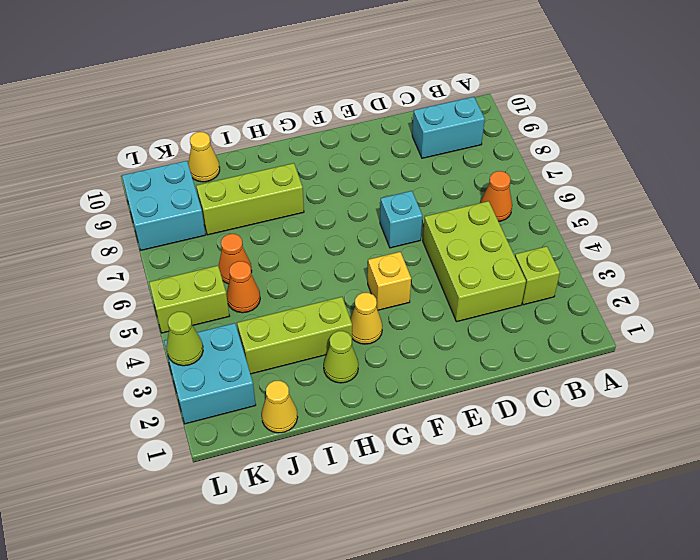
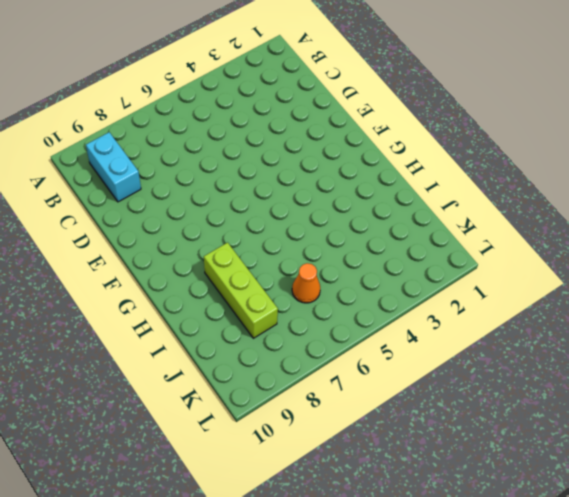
none -> lime 1x1 brick [515,246,560,305]
none -> orange 1x1 cone [481,171,512,221]
none -> lime 2x3 brick [423,201,526,322]

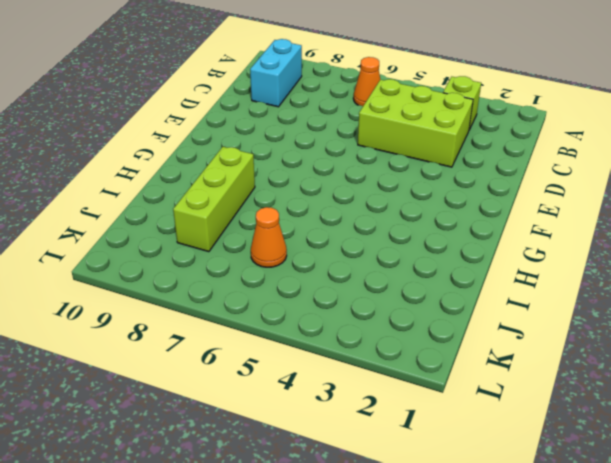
none -> cyan 1x1 brick [380,191,422,248]
none -> yellow 1x1 brick [368,252,411,310]
none -> yellow 1x1 cone [350,293,382,344]

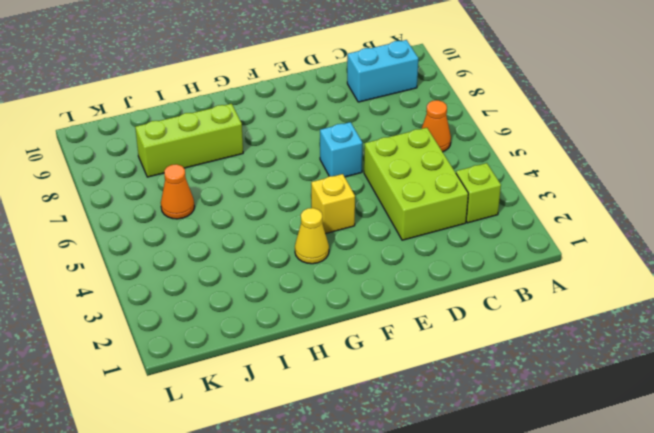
none -> lime 1x1 cone [324,331,358,383]
none -> lime 1x3 brick [237,297,352,374]
none -> yellow 1x1 cone [261,381,298,433]

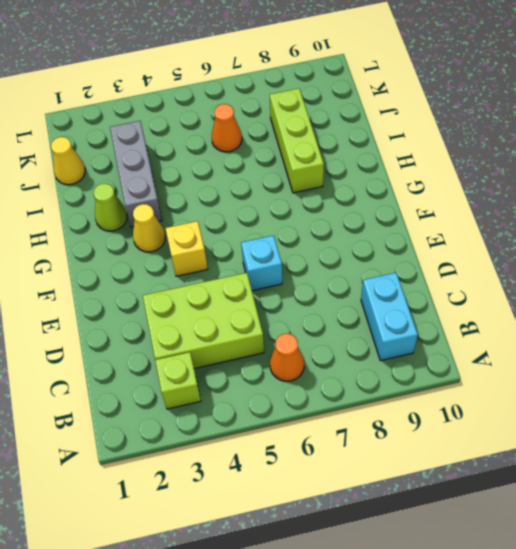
grey 1x3 brick [110,121,162,227] -> lime 1x3 brick [237,297,352,374]
none -> orange 1x1 cone [226,261,260,313]
none -> yellow 1x1 cone [188,132,220,182]
none -> cyan 2x2 brick [164,323,256,424]

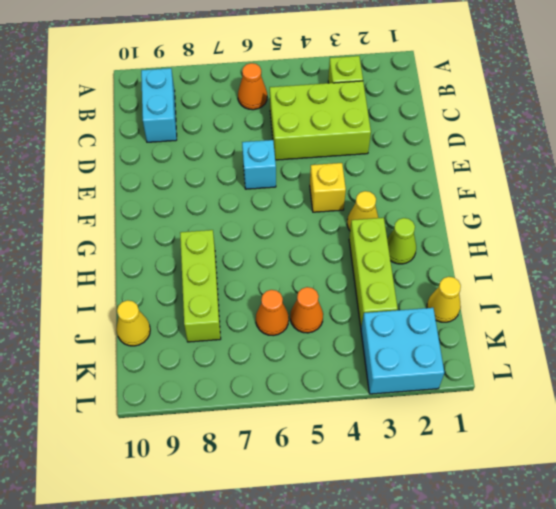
none -> lime 1x2 brick [149,266,229,333]
none -> cyan 2x2 brick [122,161,206,250]
none -> lime 1x1 cone [166,312,203,366]

